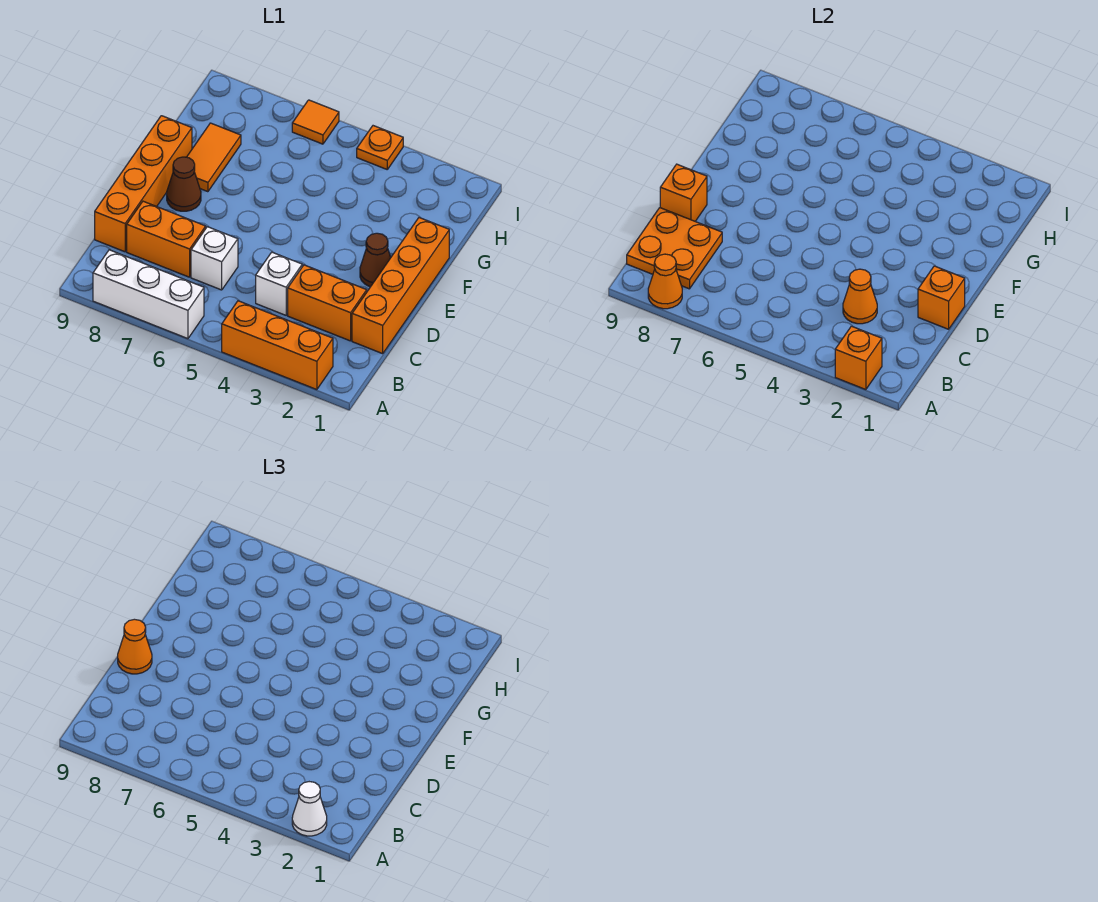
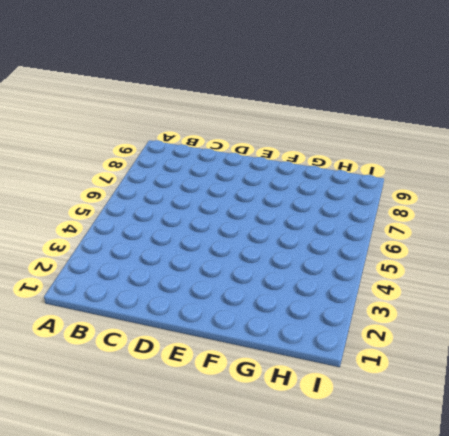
none -> orange 1x3 brick [222,301,333,390]
none -> white 1x3 brick [93,250,204,339]
none -> orange 1x4 brick [352,218,449,354]

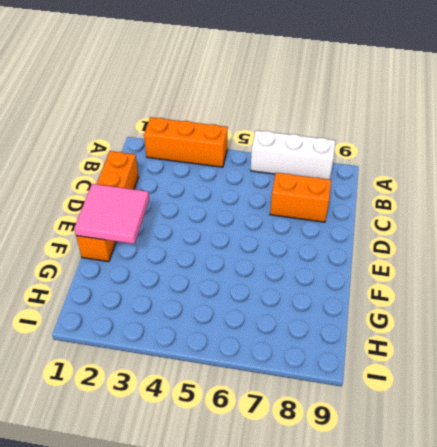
pink 2x2 tile [74,184,149,244] -> none
none -> orange 1x2 brick [288,265,367,341]
none -> white 1x1 brick [256,252,302,315]
none -> white 1x1 brick [191,227,238,290]

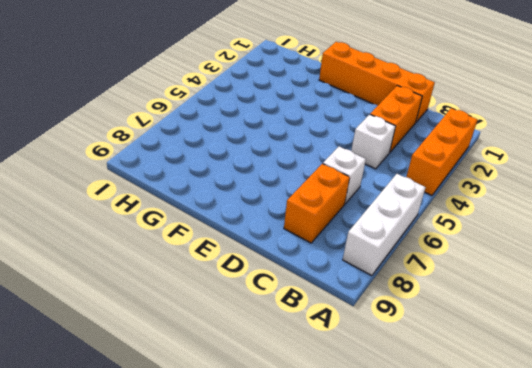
none -> orange 1x4 brick [95,116,192,252]
none -> brown 1x1 cone [360,233,391,287]
none -> brown 1x1 cone [167,157,201,211]

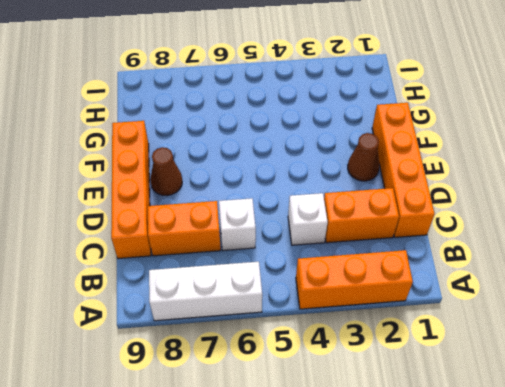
none -> orange 1x2 tile [187,123,241,192]
none -> orange 1x1 plate [357,126,403,169]
none -> orange 1x1 tile [292,100,339,144]

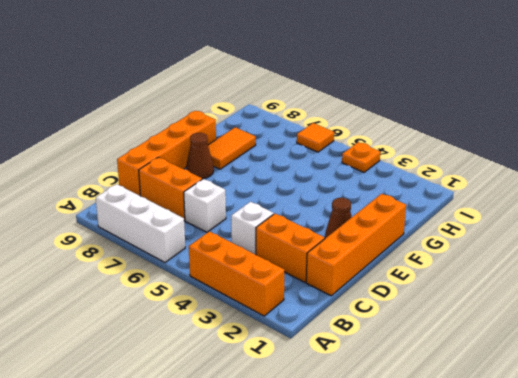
none -> orange 1x1 brick [835,326,882,390]
none -> orange 1x1 cone [648,254,682,309]
none -> orange 2x2 plate [627,208,722,289]

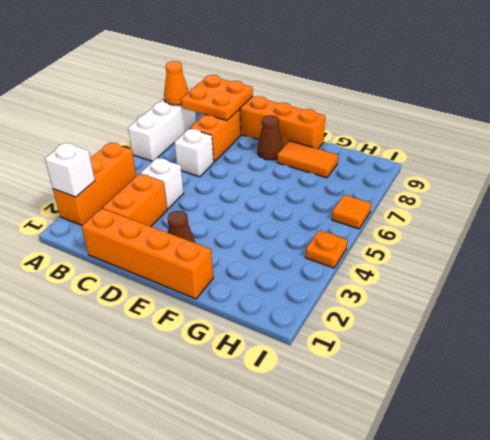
white 1x1 brick [45,143,95,197] -> orange 1x1 brick [835,326,882,390]
none -> orange 1x1 cone [843,269,877,324]
none -> orange 1x1 brick [918,266,965,329]
none -> orange 1x1 brick [660,164,707,221]

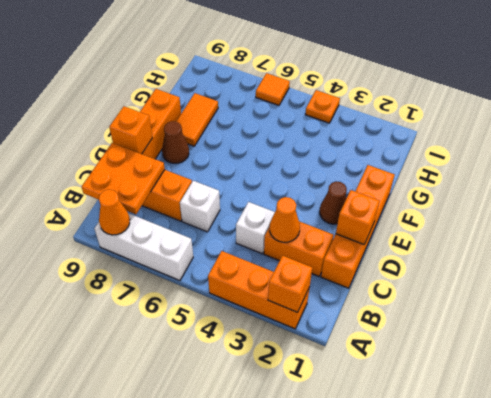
none -> white 1x1 cone [292,782,327,836]
none -> orange 1x1 cone [118,619,152,674]

